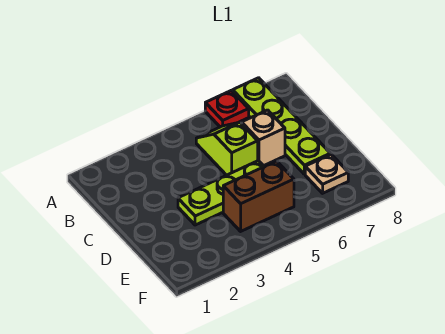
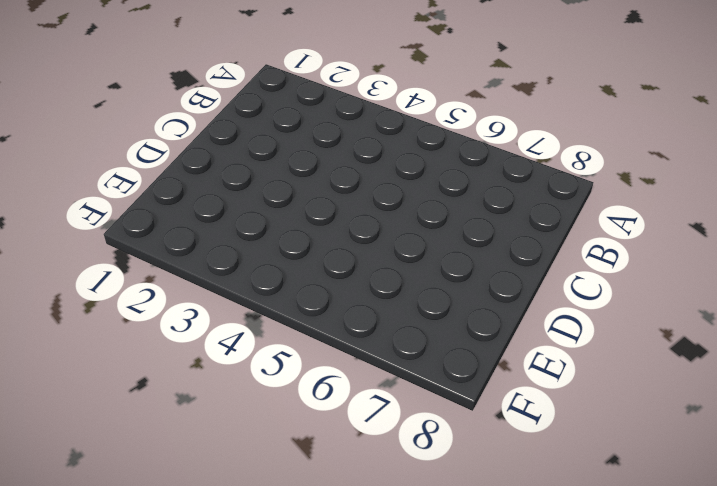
none -> red 1x1 plate [205,91,249,127]
none -> lime 1x4 plate [233,78,330,174]

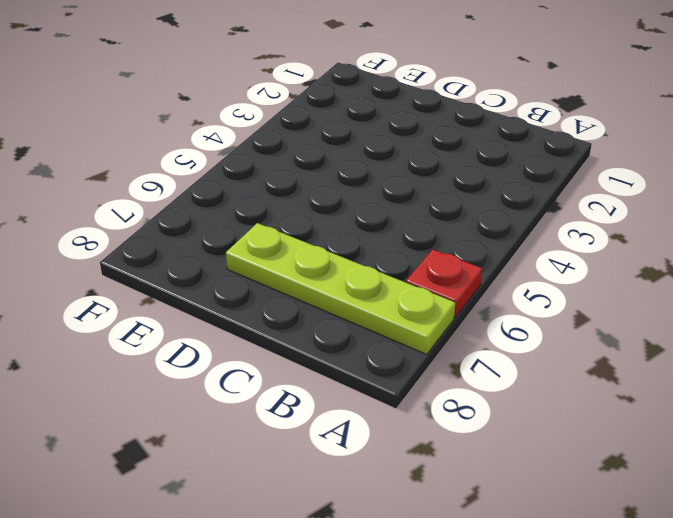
none -> lime 1x2 slope [196,122,258,175]
none -> tan 1x1 brick [242,110,285,166]

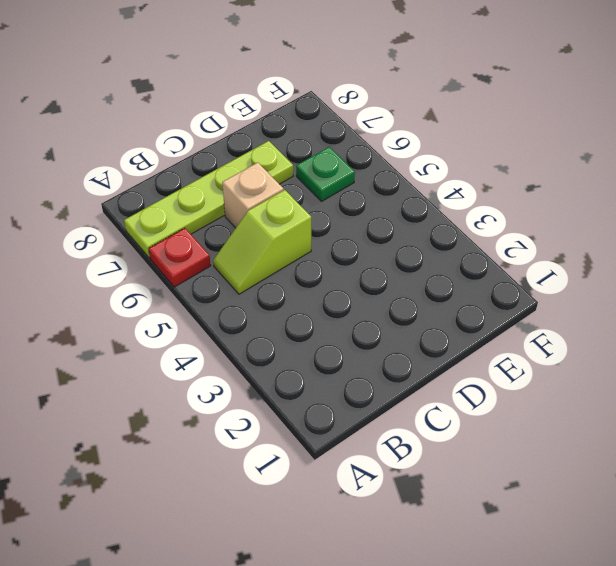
green 1x1 plate [296,147,355,201] -> none
none -> lime 1x3 plate [178,161,264,225]
none -> brown 1x2 brick [223,161,294,231]

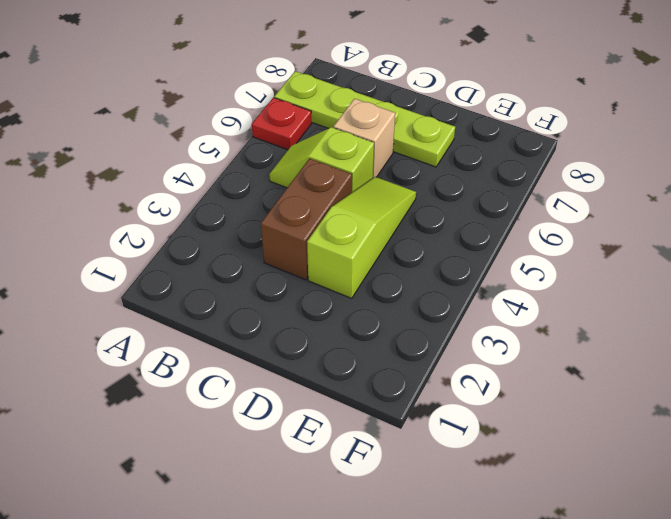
brown 1x2 brick [261,158,352,280] -> brown 1x2 brick moved to [223,161,294,231]
lime 1x3 slope [307,177,416,298] -> lime 1x3 plate [178,161,264,225]
none -> tan 1x1 plate [305,154,348,193]

